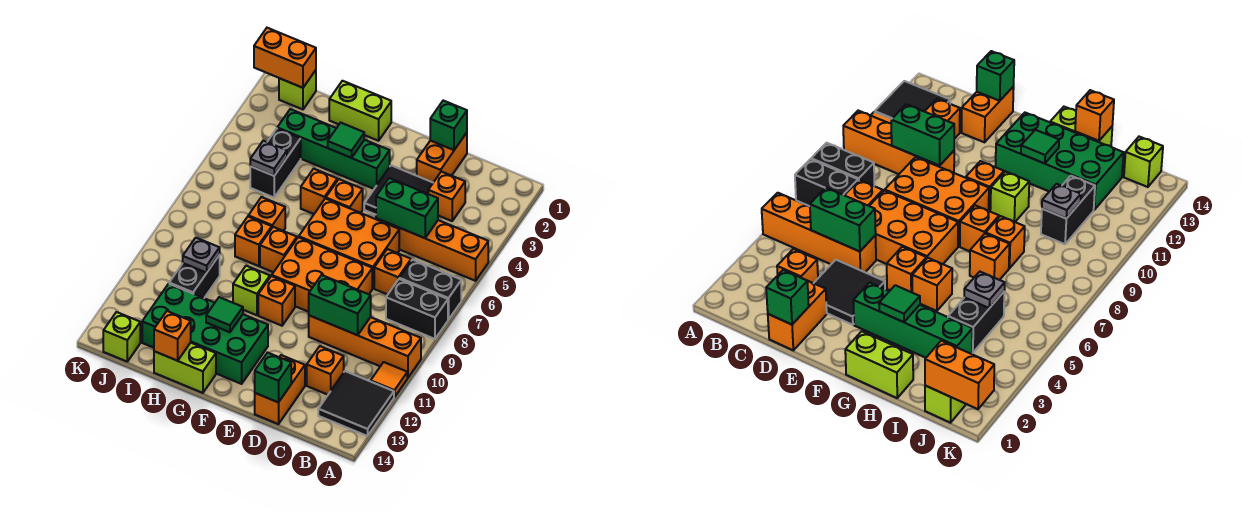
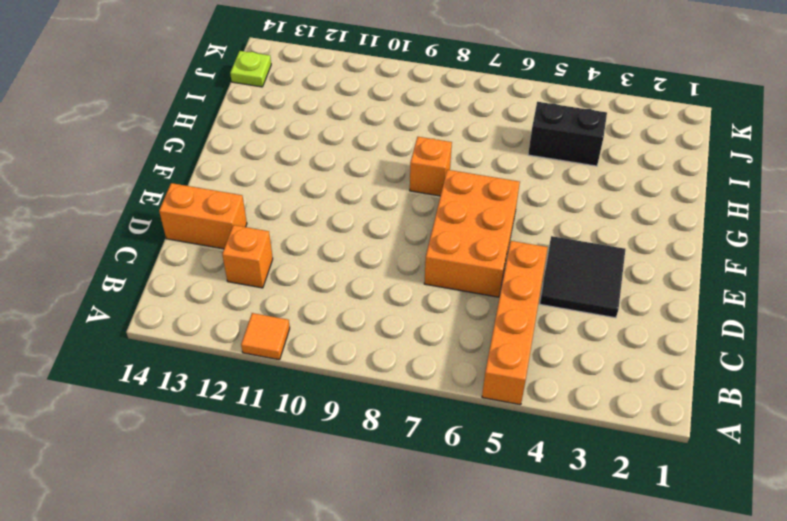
lime 1x1 plate [230,51,271,87] -> lime 1x1 brick [103,312,140,361]
none -> black 1x2 brick [399,260,461,320]
none -> black 1x2 brick [386,279,448,339]
none -> orange 1x4 brick [309,315,421,378]
none -> black 2x2 tile [318,371,394,436]

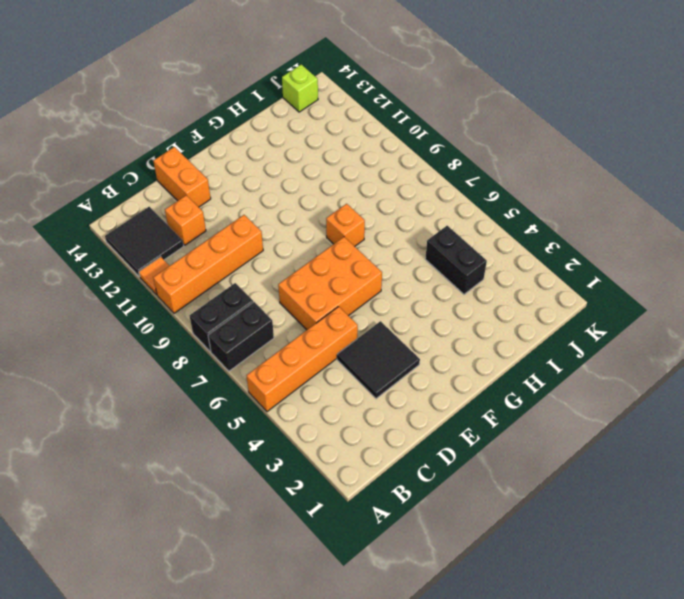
none -> orange 1x1 brick [428,172,465,221]
none -> orange 1x1 brick [374,249,411,295]
none -> orange 1x2 brick [417,133,467,182]
none -> orange 2x3 brick [272,237,372,312]

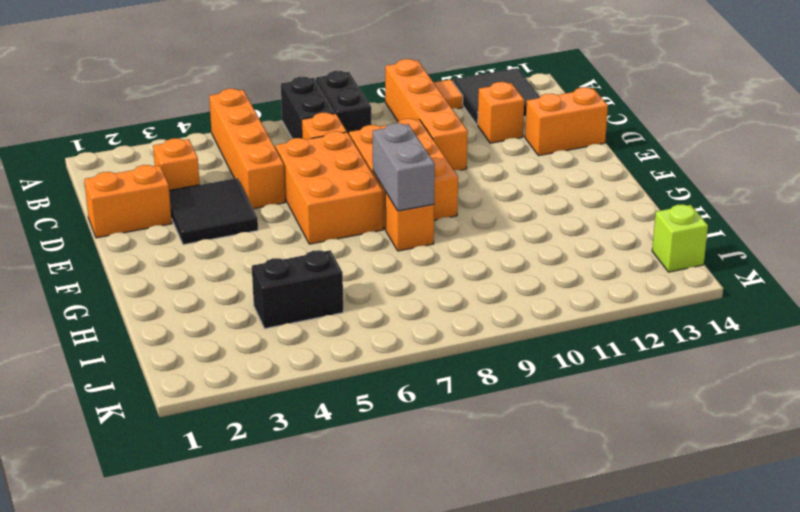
grey 1x2 brick [373,123,435,211] -> none
none -> green 1x4 brick [277,109,390,189]
none -> orange 1x1 brick [326,179,363,213]
none -> orange 1x1 brick [258,276,295,326]
none -> green 2x4 brick [142,284,268,384]

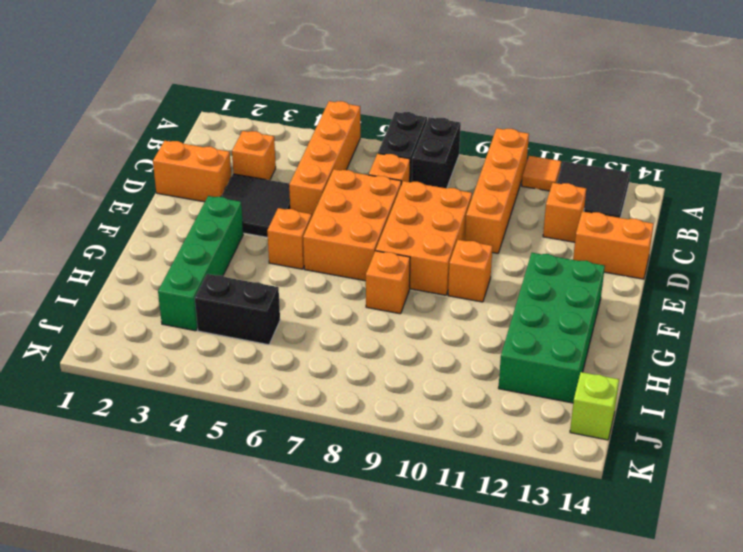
none -> lime 1x2 brick [329,81,391,141]
none -> orange 1x1 brick [301,169,337,214]
none -> lime 1x1 brick [233,266,270,315]
none -> lime 1x2 brick [154,343,216,393]

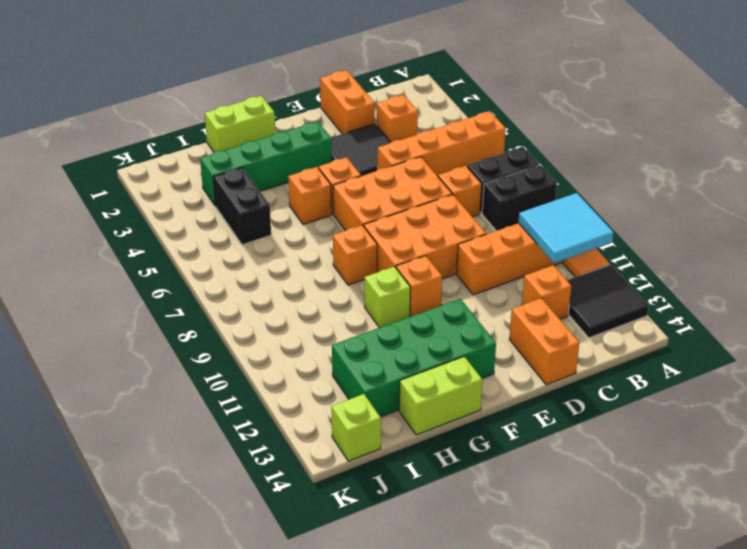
cyan 2x2 tile [519,193,614,263] -> none
none -> orange 1x1 brick [248,197,285,231]
none -> orange 1x1 brick [235,217,272,266]
none -> black 1x2 brick [169,255,220,298]
none -> lime 1x1 brick [279,70,316,110]

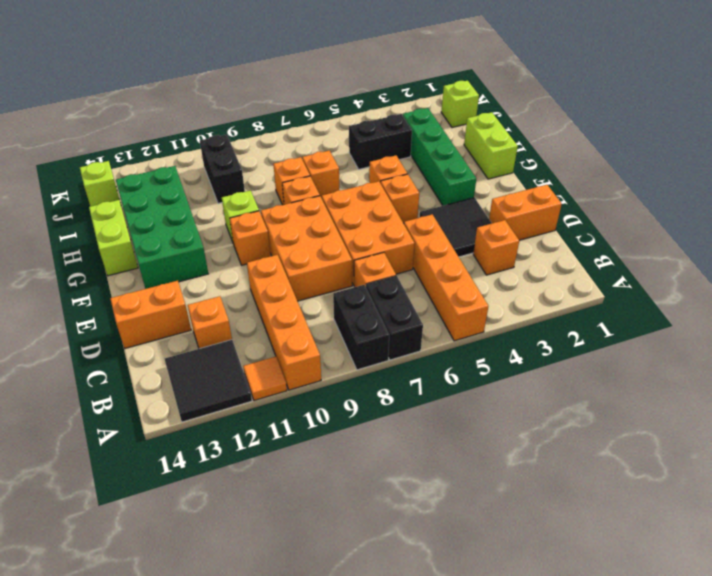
black 1x2 brick [200,134,245,203] -> black 1x2 brick turned to [169,255,220,298]
none -> green 1x2 brick [376,178,438,238]
none -> green 1x2 brick [309,275,371,335]
none -> green 1x1 brick [430,101,467,150]
none -> green 1x1 brick [255,353,291,402]

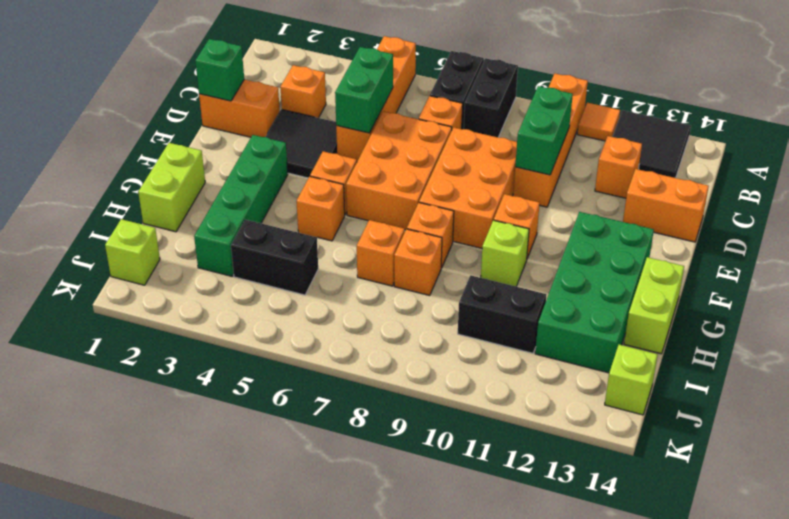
none -> green 1x1 brick [255,353,291,402]
none -> green 1x1 tile [328,123,364,158]
none -> green 1x1 tile [206,297,243,332]
none -> orange 1x1 brick [154,311,191,361]

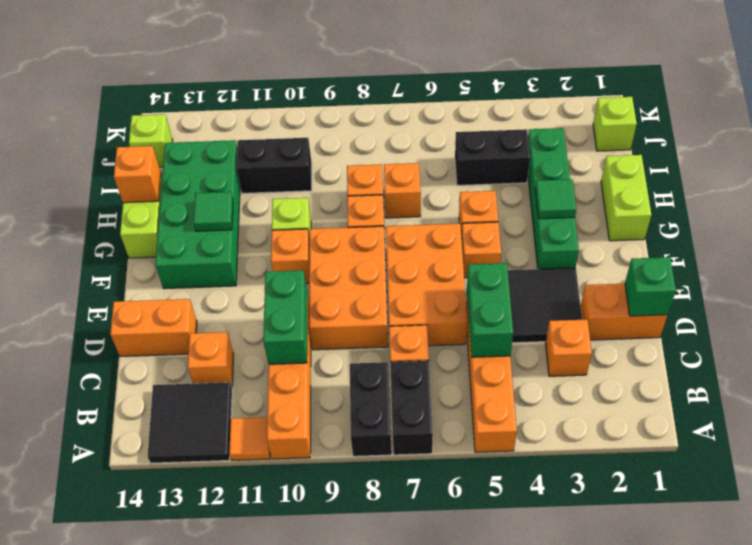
none -> green 1x1 brick [255,353,291,402]
none -> grey 1x1 plate [250,141,287,176]
none -> grey 1x1 plate [183,238,220,273]
none -> orange 1x2 brick [254,28,316,88]

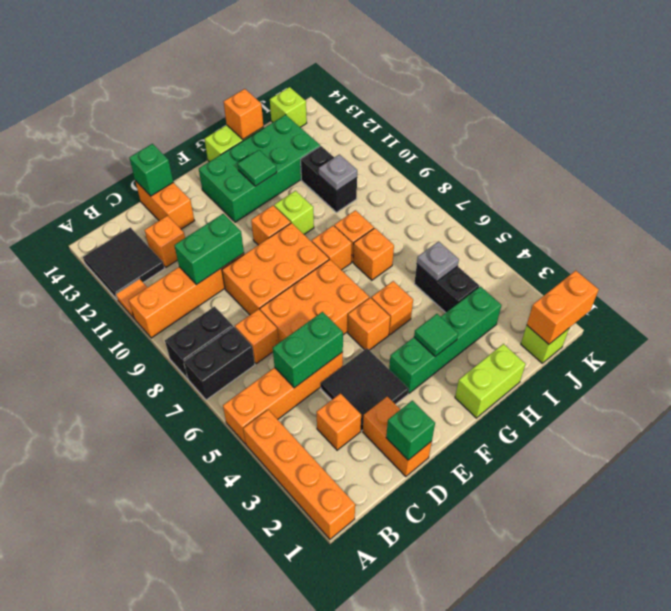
orange 1x4 brick [243,410,355,539] -> none

